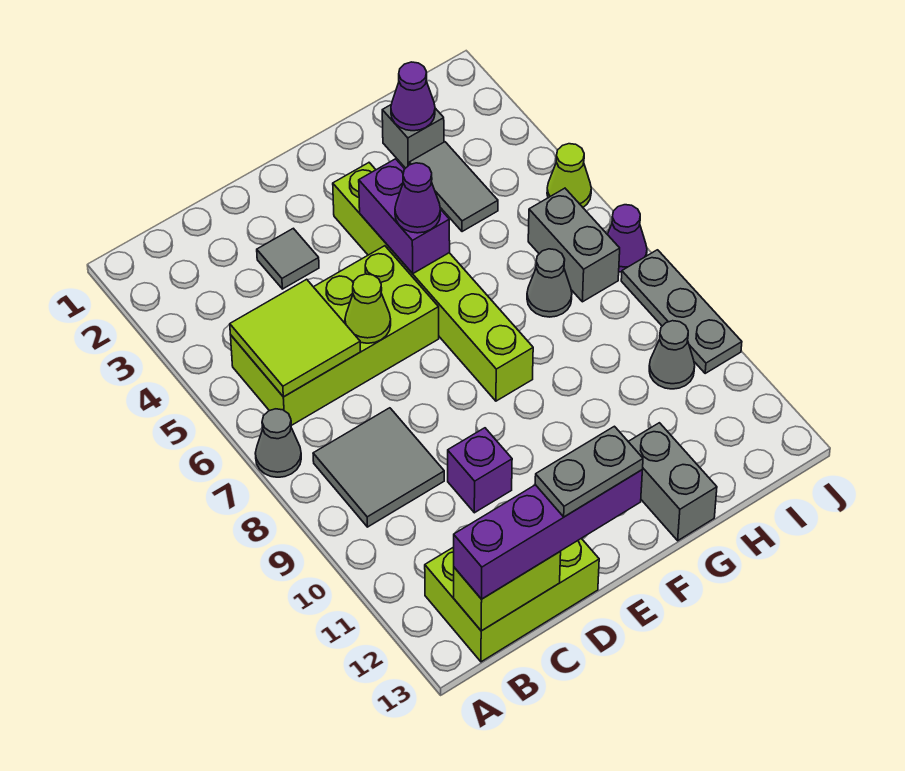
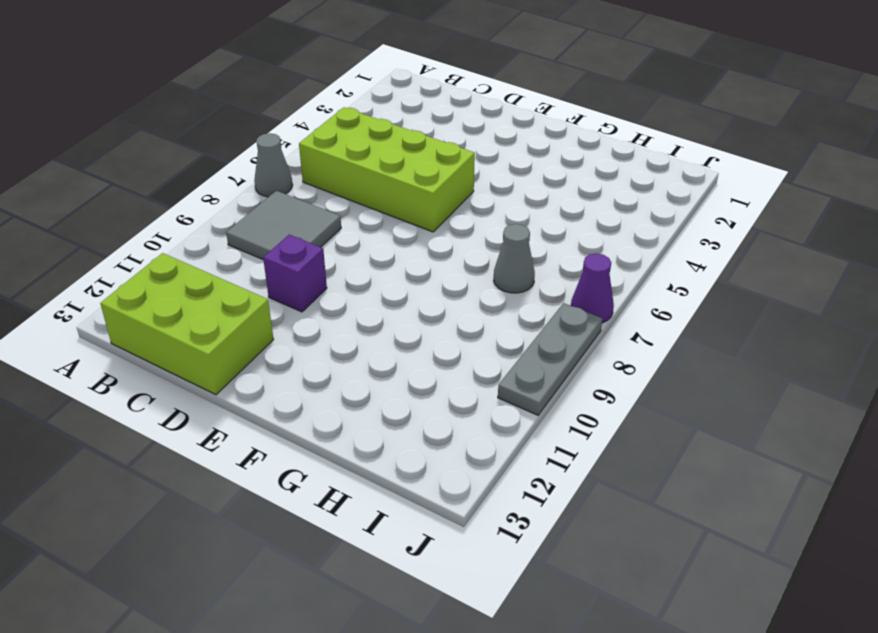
none -> grey 1x1 tile [257,228,319,289]
none -> lime 1x6 brick [333,163,533,401]
none -> grey 1x2 brick [628,423,717,541]

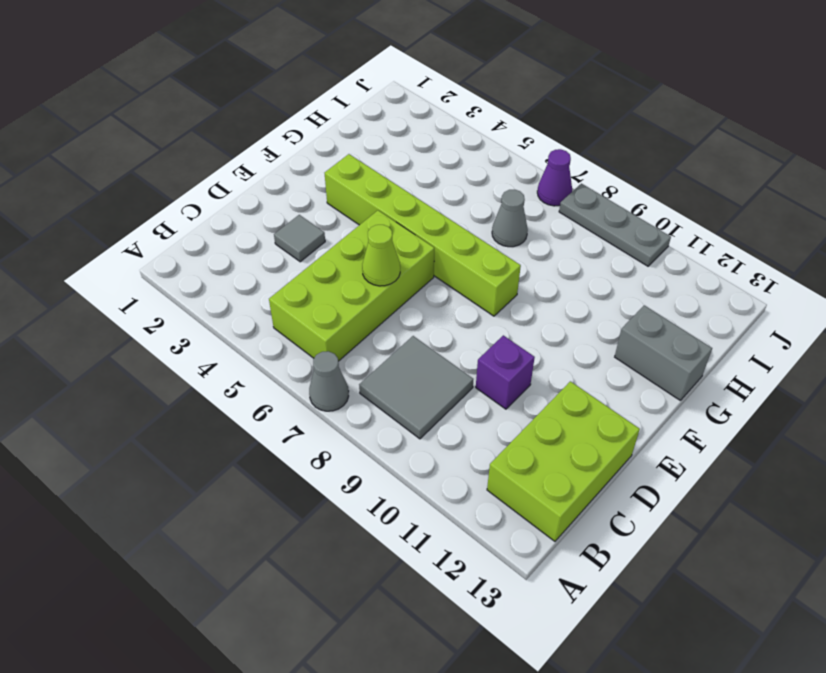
none -> grey 1x1 brick [382,105,444,168]
none -> grey 1x2 tile [409,142,498,232]
none -> grey 1x2 brick [528,188,620,302]

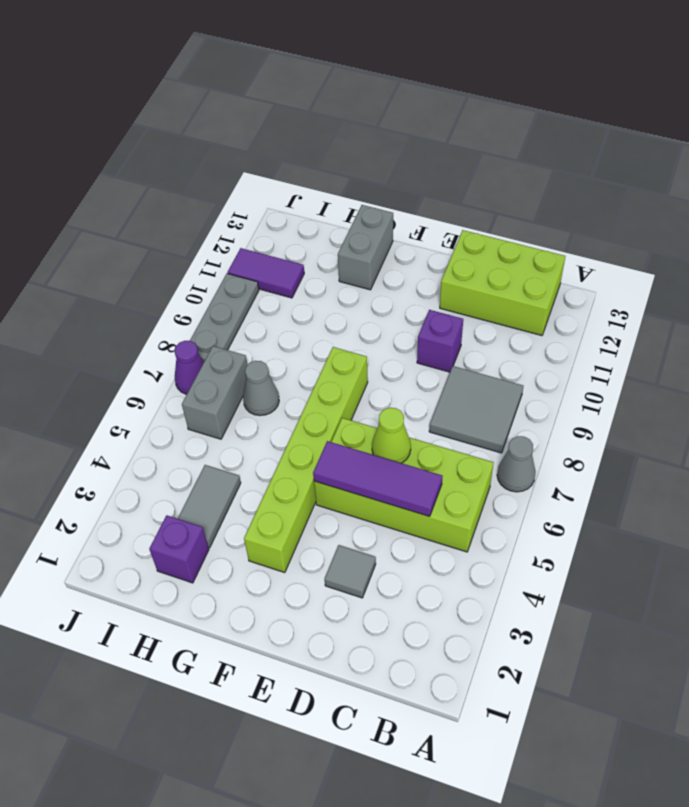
purple 1x3 tile [313,441,443,516] -> lime 2x2 tile [230,279,361,397]
purple 1x1 brick [149,515,209,583] -> grey 1x1 brick [382,105,444,168]
purple 1x2 tile [227,248,304,298] -> none
none -> grey 1x1 cone [649,321,695,389]
none -> lime 1x1 cone [547,144,591,207]
none -> lime 1x2 brick [454,551,561,631]

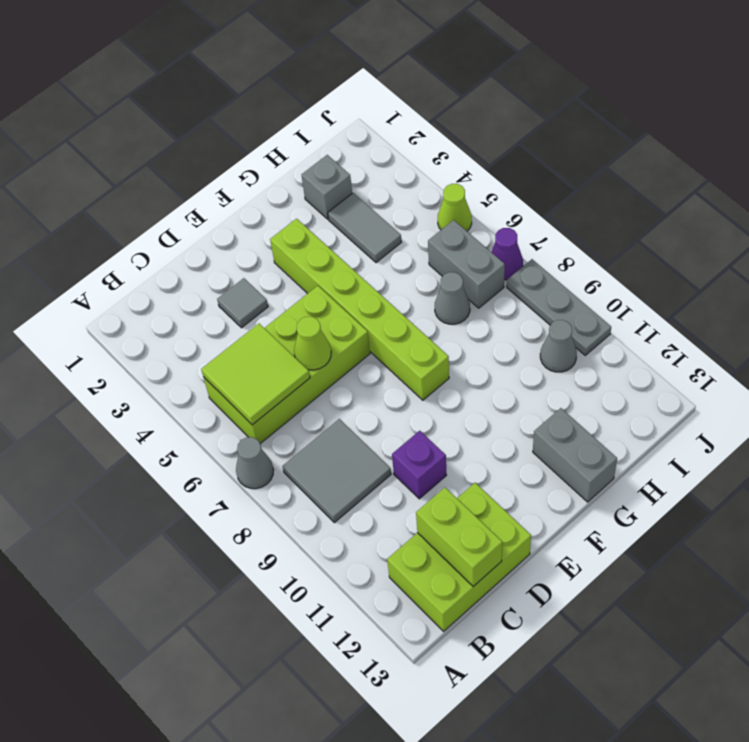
lime 1x2 brick [416,488,502,586] -> lime 1x2 brick turned to [454,551,561,631]
none -> purple 1x2 brick [359,159,450,273]
none -> purple 1x1 cone [391,62,435,131]
none -> purple 1x4 brick [454,470,642,599]

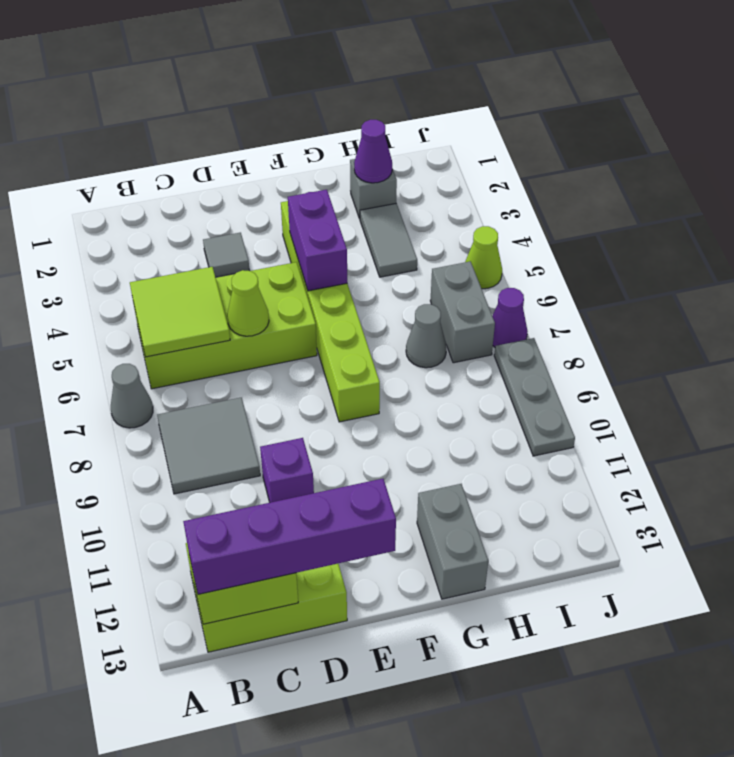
none -> grey 1x1 cone [649,321,695,389]
none -> purple 1x1 cone [395,163,440,233]
none -> grey 1x2 plate [535,426,643,517]

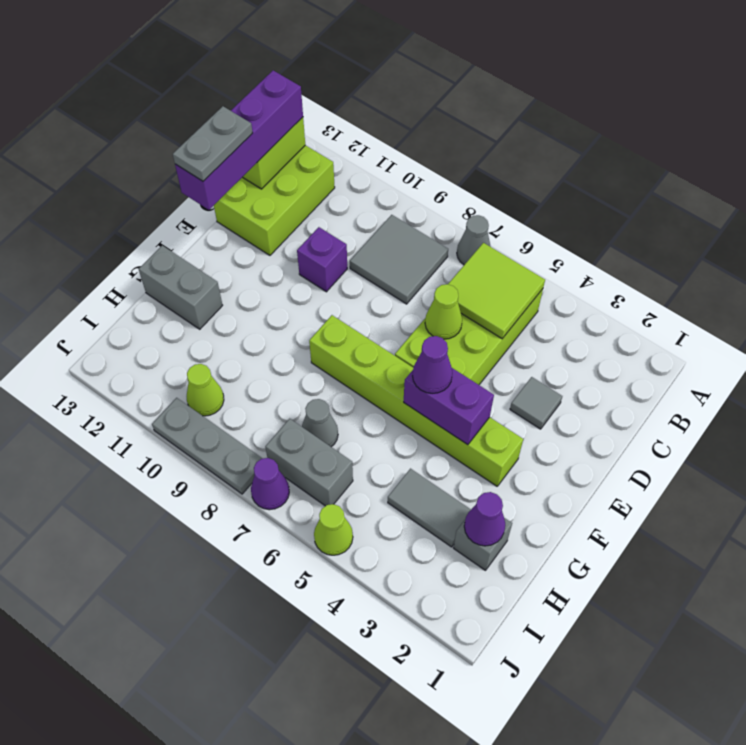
lime 1x1 cone [187,364,224,416] -> grey 1x1 cone [649,321,695,389]

